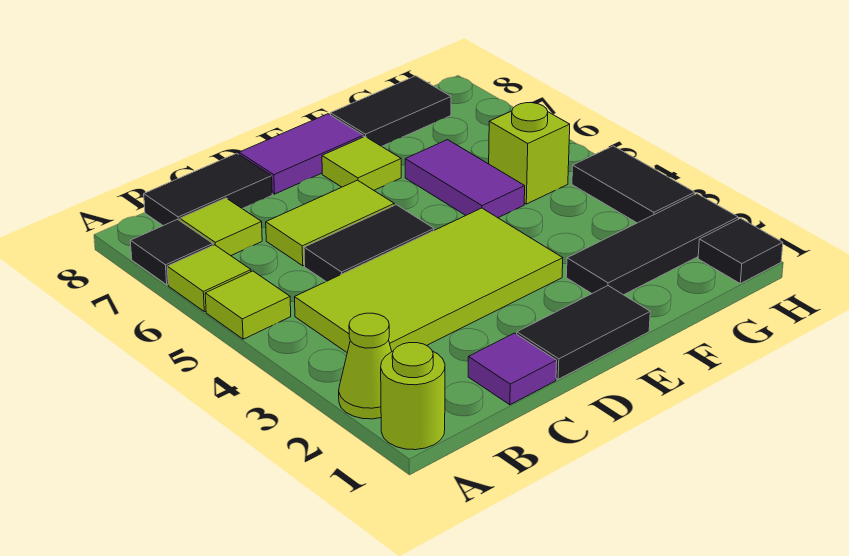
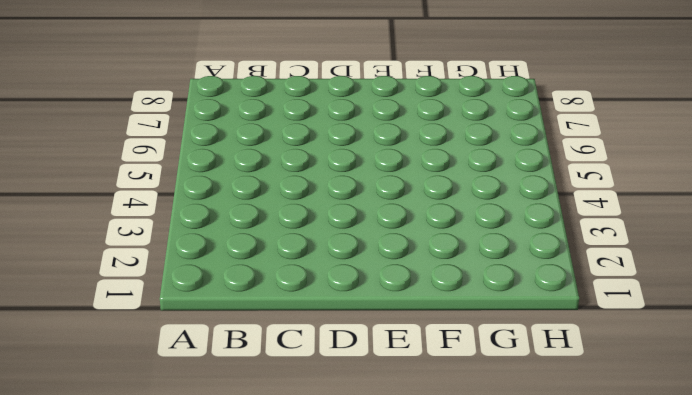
none -> lime 1x1 round brick [381,343,445,450]
none -> lime 1x1 cone [339,313,392,419]
none -> lime 1x1 tile [205,271,291,339]

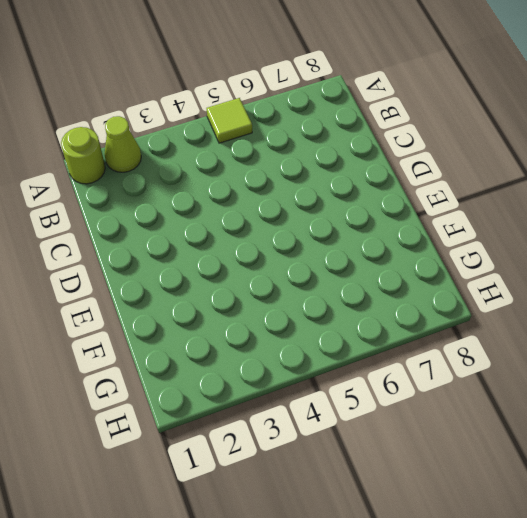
none -> lime 1x1 tile [167,245,251,312]
none -> black 1x1 tile [130,220,213,285]
none -> lime 2x4 tile [295,208,563,352]

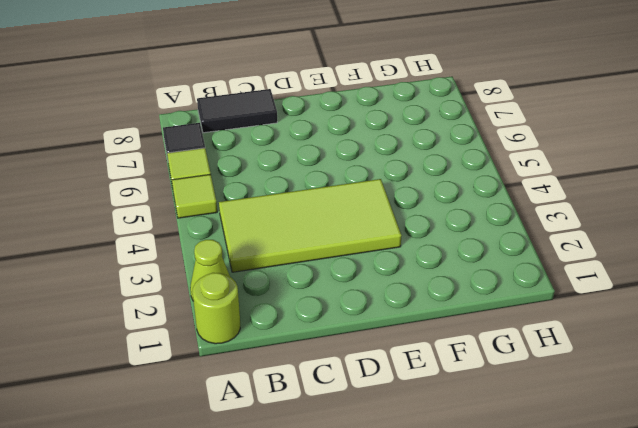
none -> lime 1x1 tile [180,198,262,256]
none -> purple 1x1 tile [468,333,557,405]
none -> black 1x2 tile [304,205,434,281]

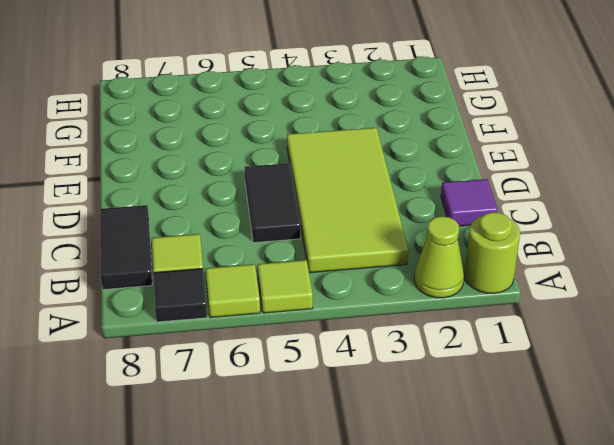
none -> lime 1x2 tile [266,180,394,266]
none -> black 1x2 tile [517,286,650,379]
none -> purple 1x2 tile [239,114,363,194]

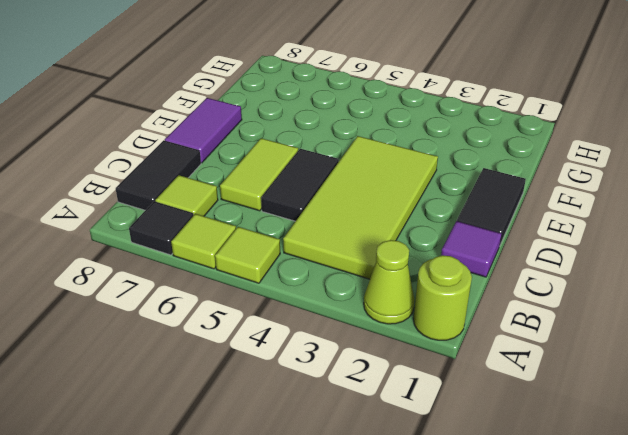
none -> lime 1x1 tile [322,136,401,190]
none -> black 1x3 tile [566,194,738,295]
none -> purple 1x2 tile [405,140,525,218]

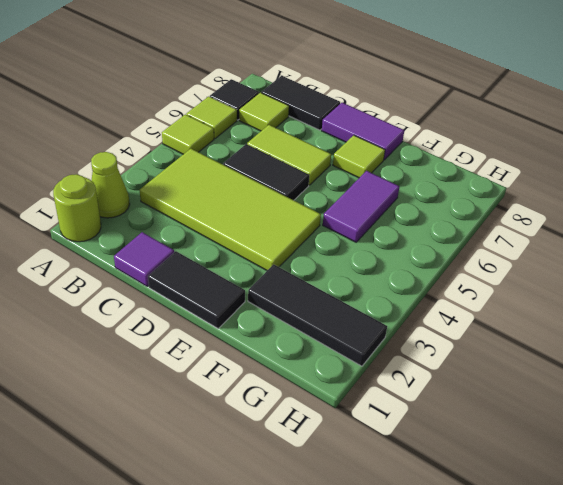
none -> black 1x2 tile [330,76,451,146]
none -> lime 1x1 brick [489,103,570,204]
none -> black 1x1 tile [698,218,783,284]

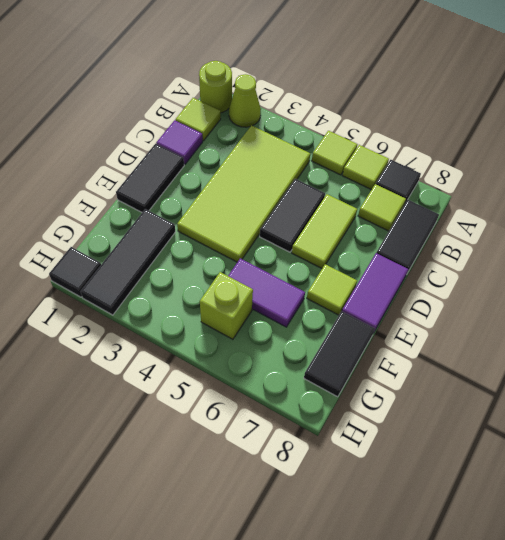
lime 1x1 tile [175,98,221,141] -> none
none -> black 1x2 tile [572,146,695,223]

